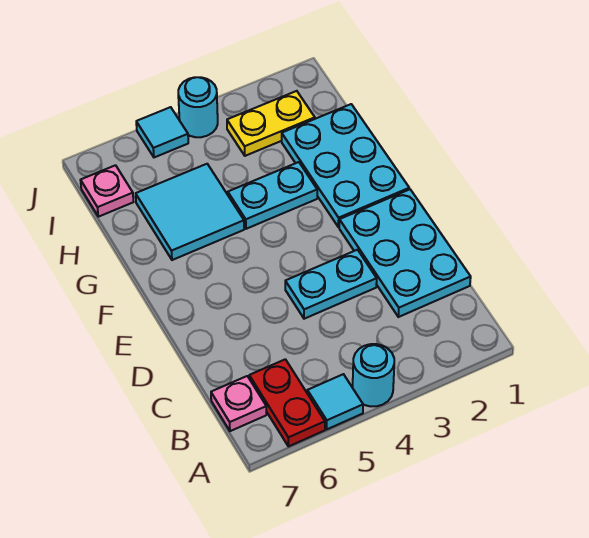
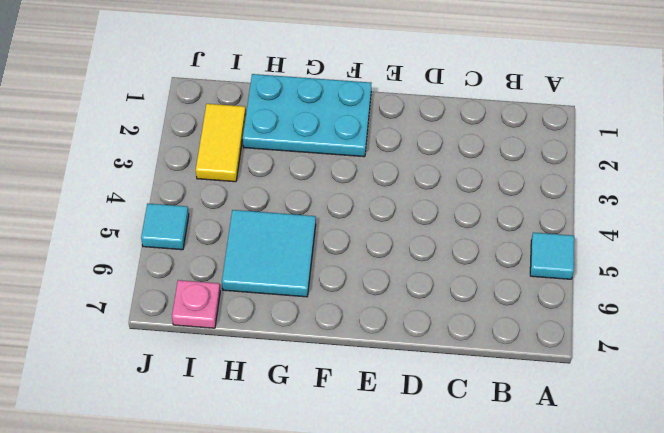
yellow 1x2 tile [196,104,246,182] -> yellow 1x2 plate [227,91,315,156]
none -> cyan 1x1 round brick [353,344,394,406]
none -> red 1x2 plate [249,359,325,446]
none -> pink 1x1 plate [211,376,266,431]

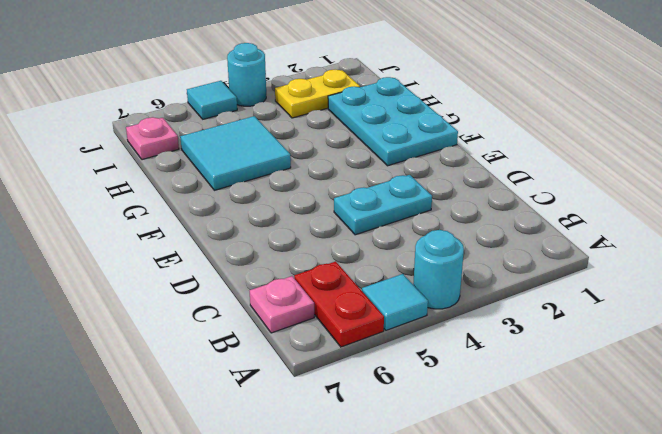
none -> cyan 2x3 plate [339,189,471,317]
none -> cyan 1x2 plate [228,162,317,229]

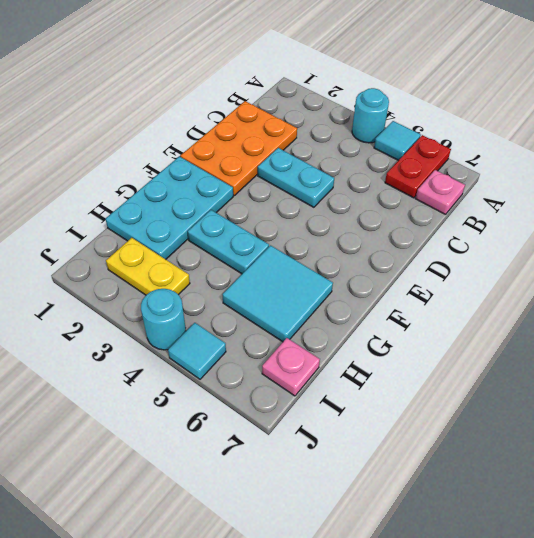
orange 2x3 plate [181,101,297,196] -> cyan 2x3 plate [339,189,471,317]

